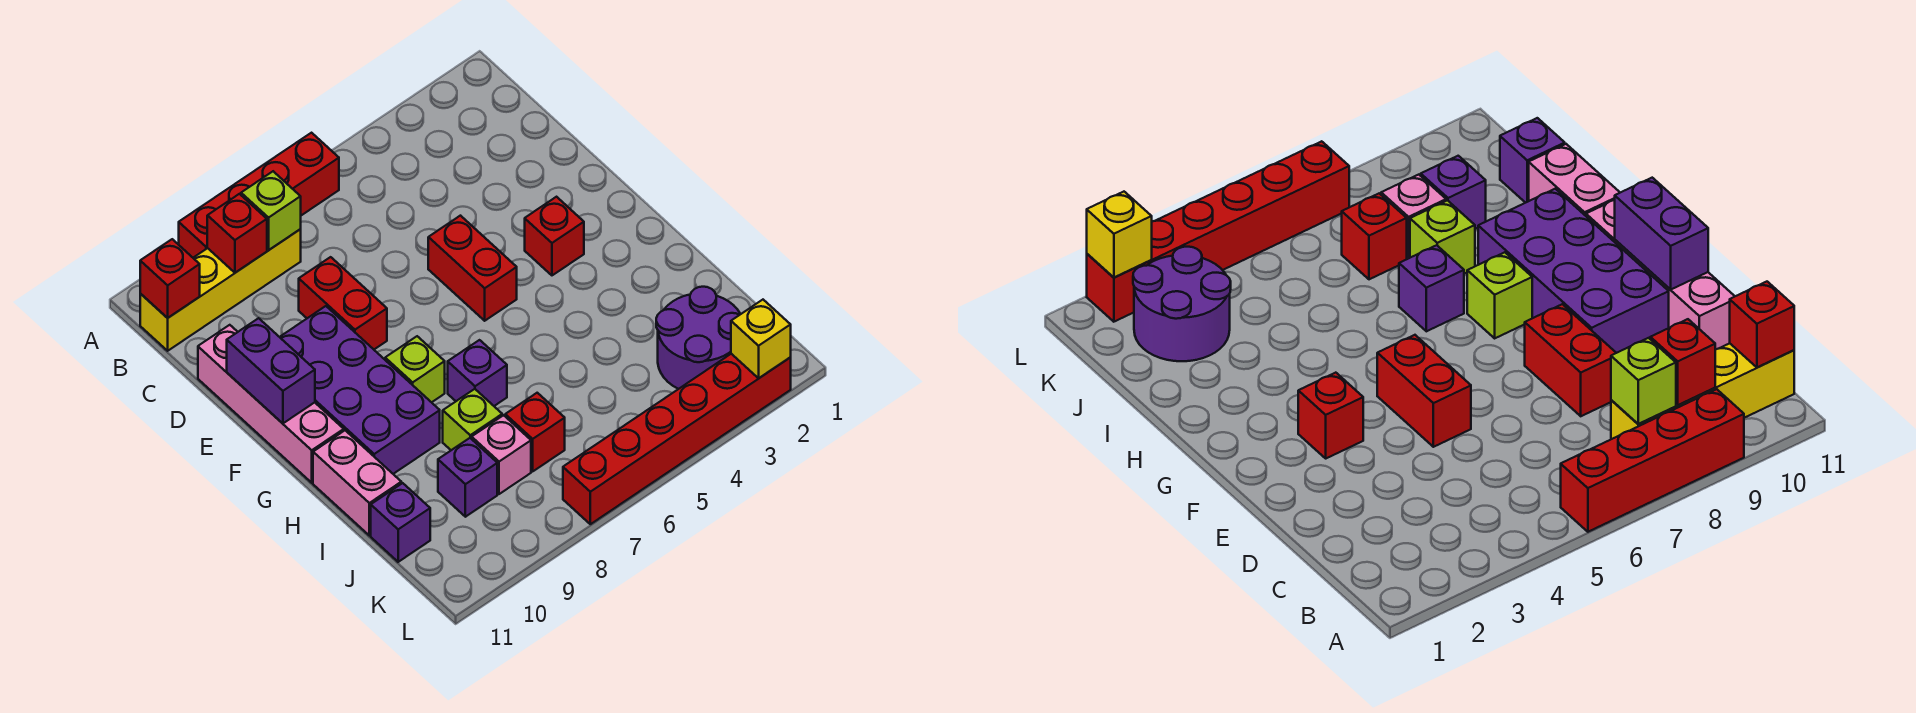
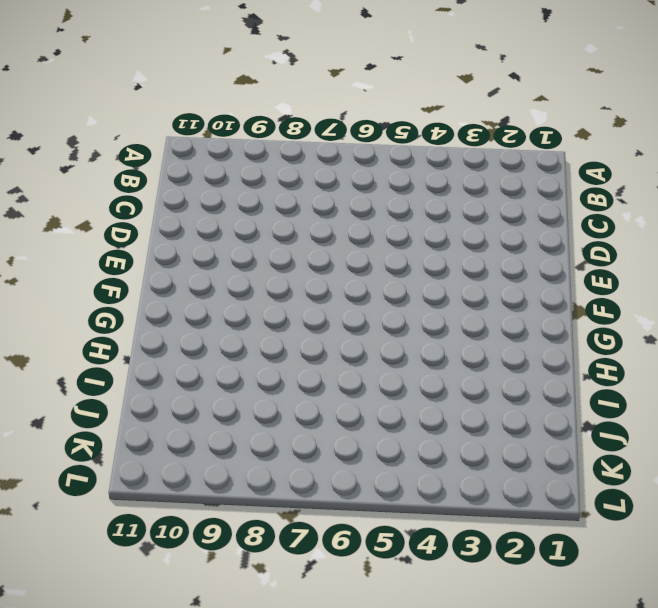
none -> red 1x4 brick [179,133,339,258]
none -> yellow 1x4 brick [140,229,301,351]
none -> red 1x2 brick [299,257,387,349]

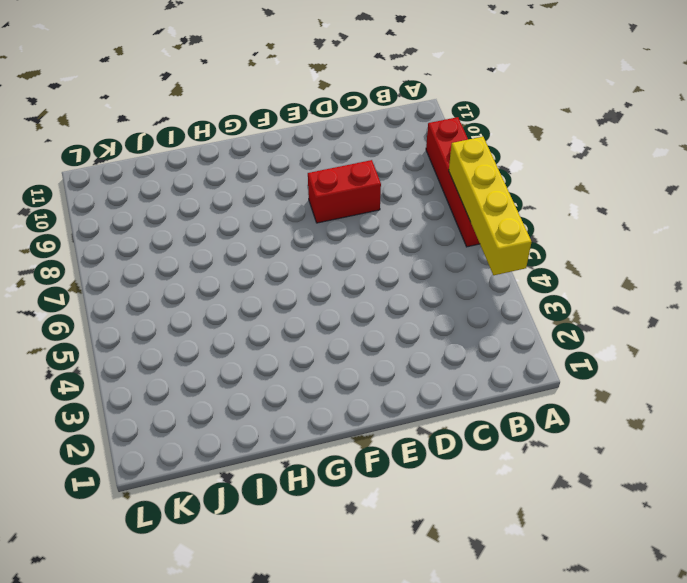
yellow 1x4 brick [449,137,531,275] -> yellow 1x4 brick moved to [140,229,301,351]
none -> pink 1x4 brick [198,325,344,483]
none -> red 1x2 brick [428,216,517,321]
none -> purple 2x4 brick [280,306,440,474]

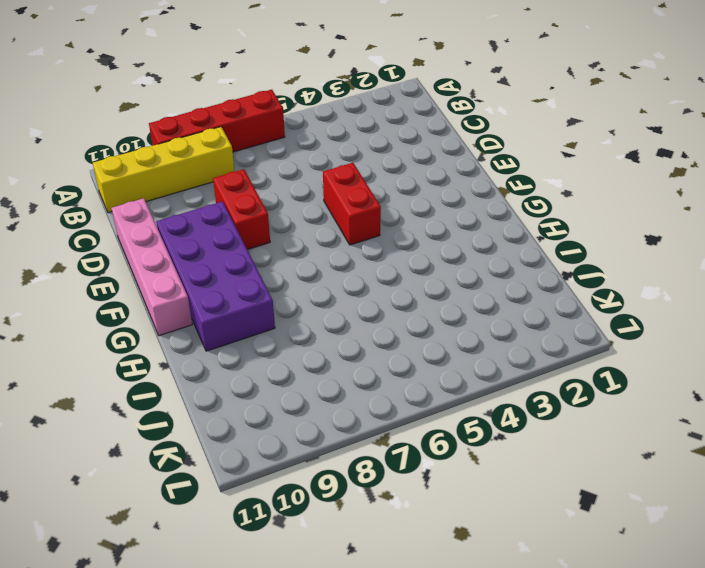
none -> red 1x1 brick [525,197,584,275]
none -> lime 1x1 brick [385,336,445,402]
none -> purple 1x1 brick [448,340,507,406]

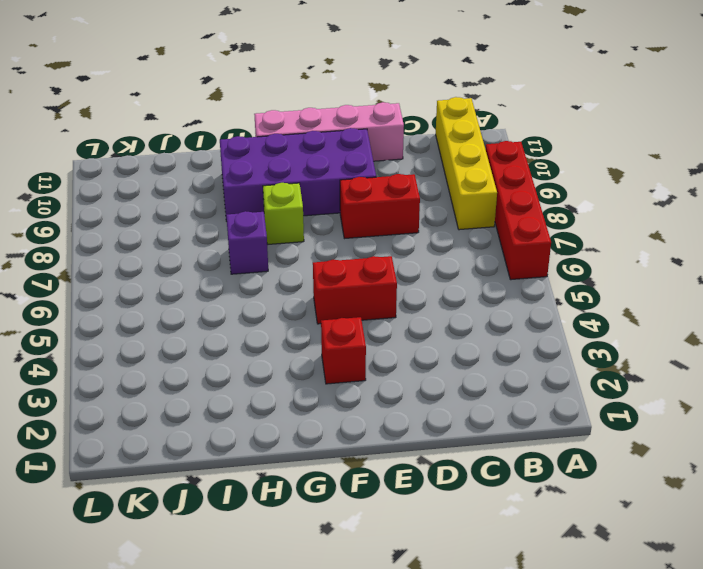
none -> pink 1x2 brick [313,431,401,536]
none -> lime 1x1 brick [443,389,502,450]
none -> purple 2x2 round brick [656,287,740,389]

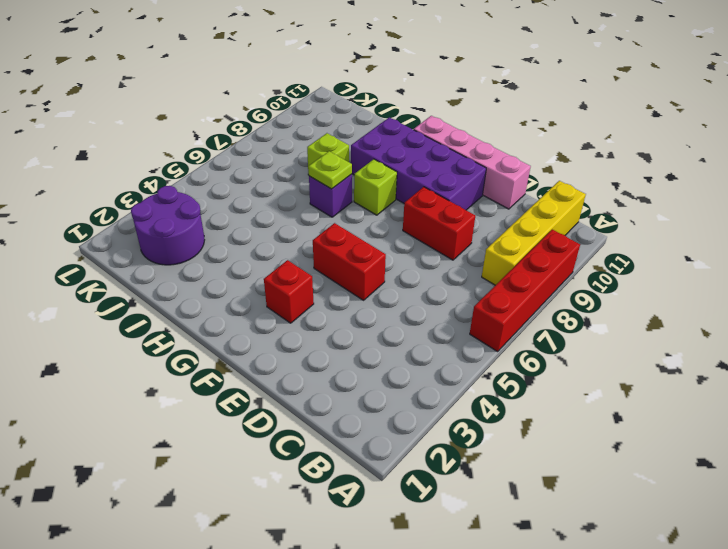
lime 1x1 plate [308,151,352,189] -> none
none -> pink 1x2 brick [313,431,401,536]
none -> red 1x1 brick [505,393,565,471]
none -> pink 1x1 brick [472,415,531,494]

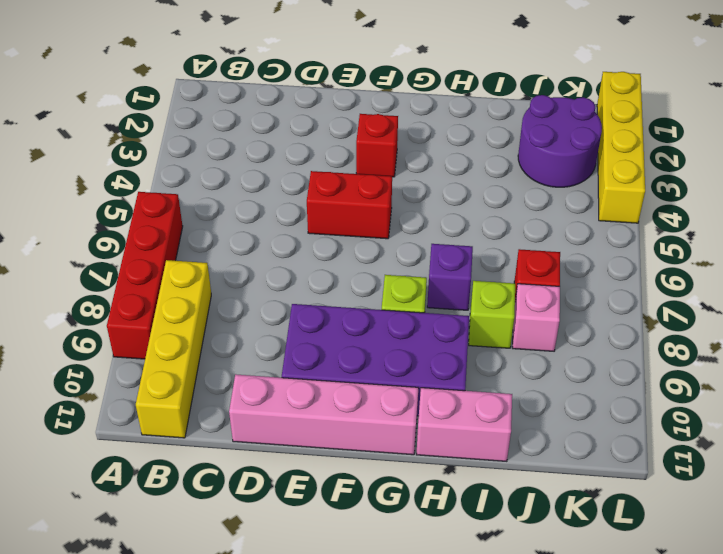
yellow 1x4 brick [597,72,645,223] -> red 1x6 brick [563,354,791,524]
none -> red 1x2 brick [299,257,387,349]
none -> purple 1x1 brick [438,438,497,517]
none -> purple 1x1 brick [371,483,430,562]

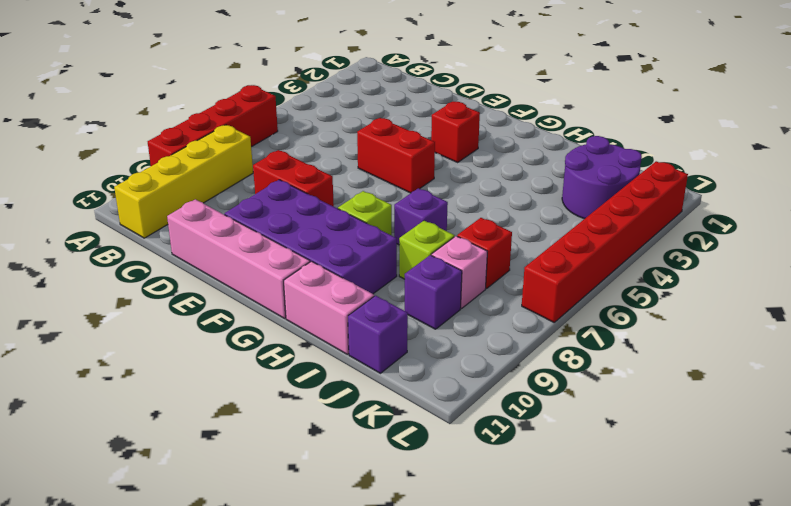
none -> lime 1x1 brick [241,171,301,250]
none -> red 1x1 brick [207,194,267,273]
none -> red 1x1 brick [140,239,200,318]

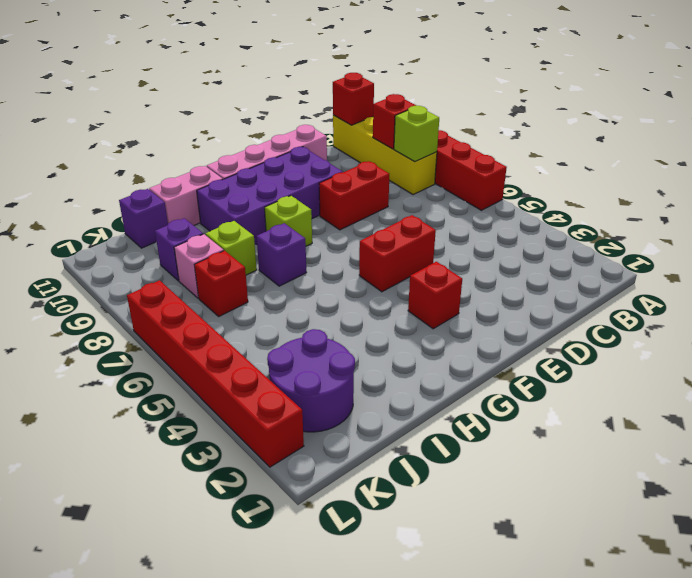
none -> purple 1x2 brick [227,318,315,423]
none -> yellow 1x1 brick [731,300,791,378]

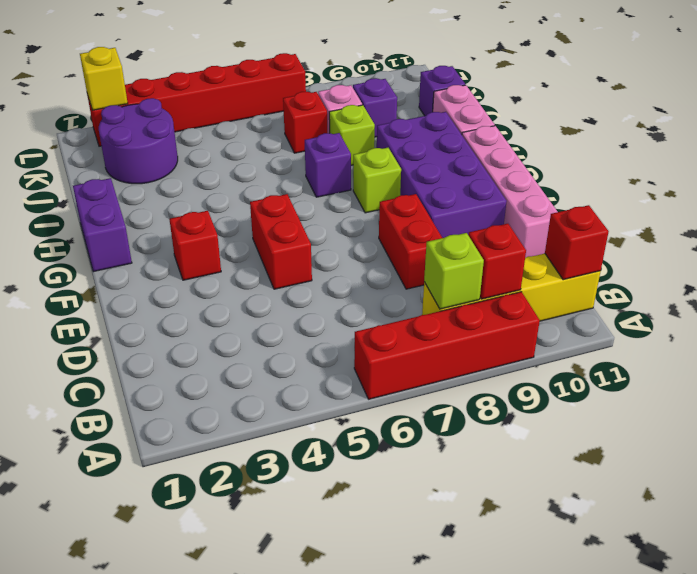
purple 1x2 brick [73,178,132,272] -> purple 1x2 brick moved to [227,318,315,423]

